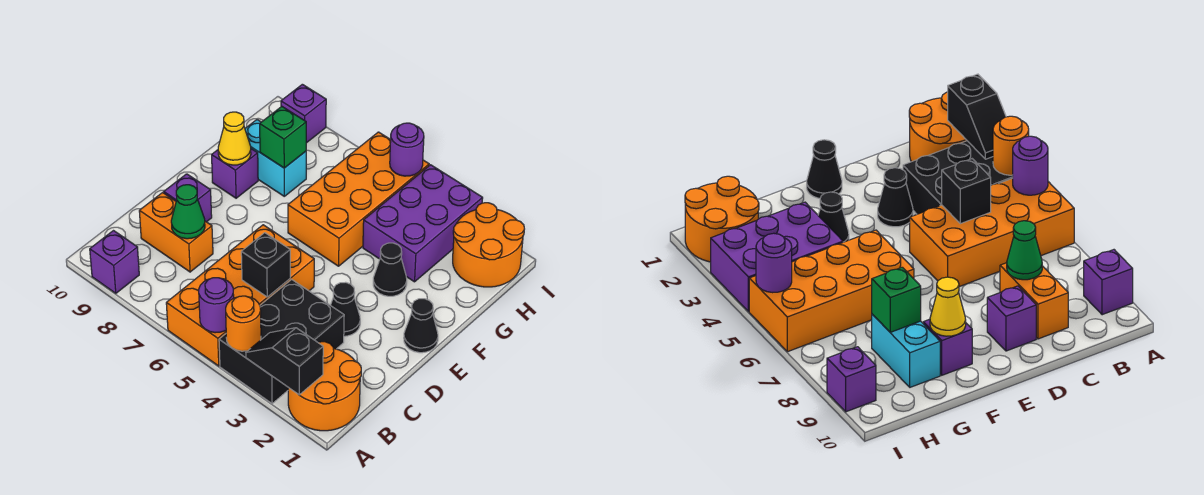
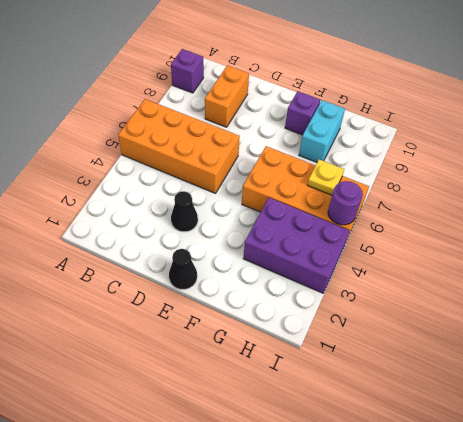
yellow 1x1 plate [308,159,344,195] -> none
none -> orange 2x2 round brick [288,342,361,431]
none -> black 2x3 brick [219,279,344,404]
none -> purple 1x1 brick [164,174,212,222]

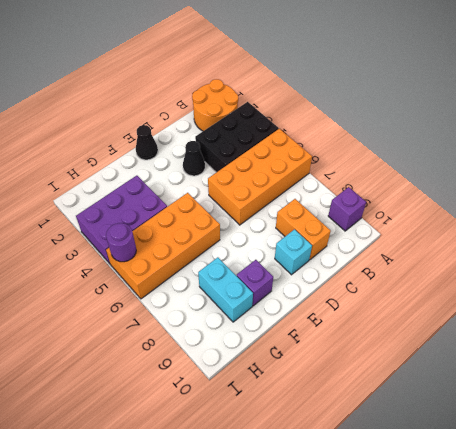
cyan 1x1 brick [275,229,312,275] -> purple 1x1 brick [164,174,212,222]
none -> black 1x1 cone [373,243,407,296]
none -> orange 2x2 round brick [453,203,524,287]
none -> purple 1x1 brick [281,84,326,143]

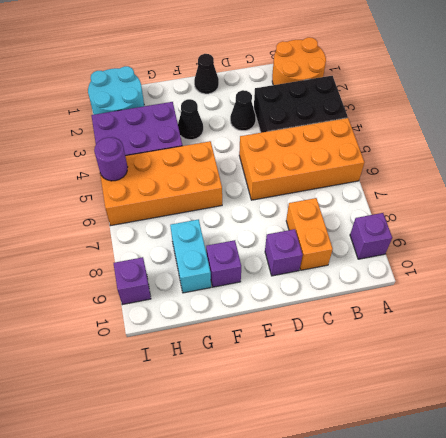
cyan 2x2 round brick [88,66,144,114] -> orange 2x2 round brick [453,203,524,287]
none -> black 1x2 slope [246,328,323,395]
none -> orange 1x1 round brick [226,296,261,351]
none -> purple 1x1 round brick [199,278,234,333]

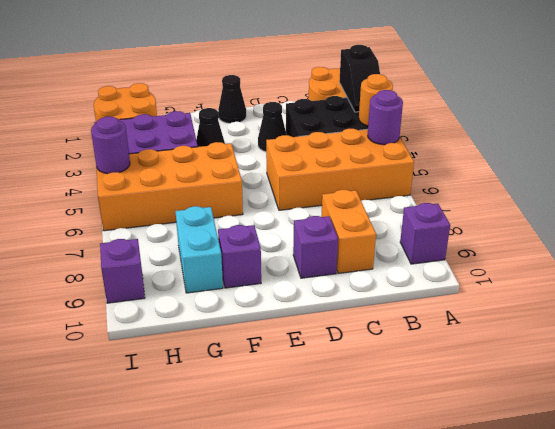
none -> black 1x1 brick [241,233,290,297]
none -> green 1x1 cone [171,185,205,239]
none -> yellow 1x1 cone [218,112,251,165]

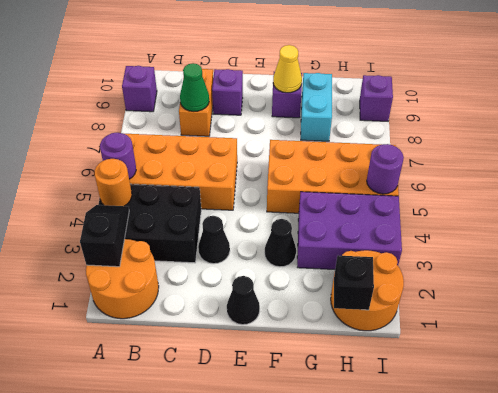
black 1x1 brick [334,255,374,310] -> black 1x1 brick moved to [241,233,290,297]
none -> green 1x1 brick [260,107,306,168]

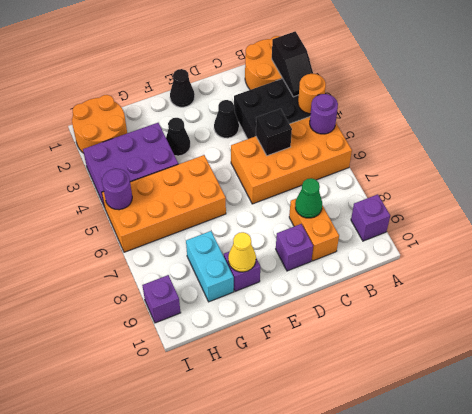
none -> green 1x1 brick [260,107,306,168]

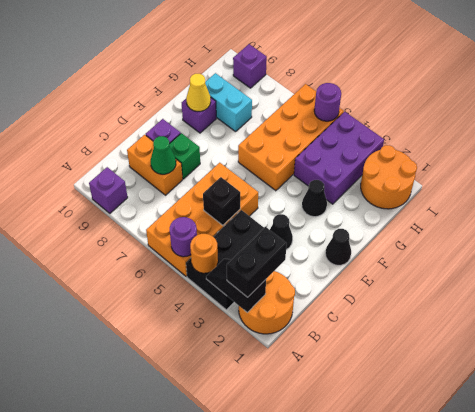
black 1x2 brick [227,227,287,297] -> none
green 1x1 brick [169,133,200,179] -> green 1x1 brick moved to [260,107,306,168]

